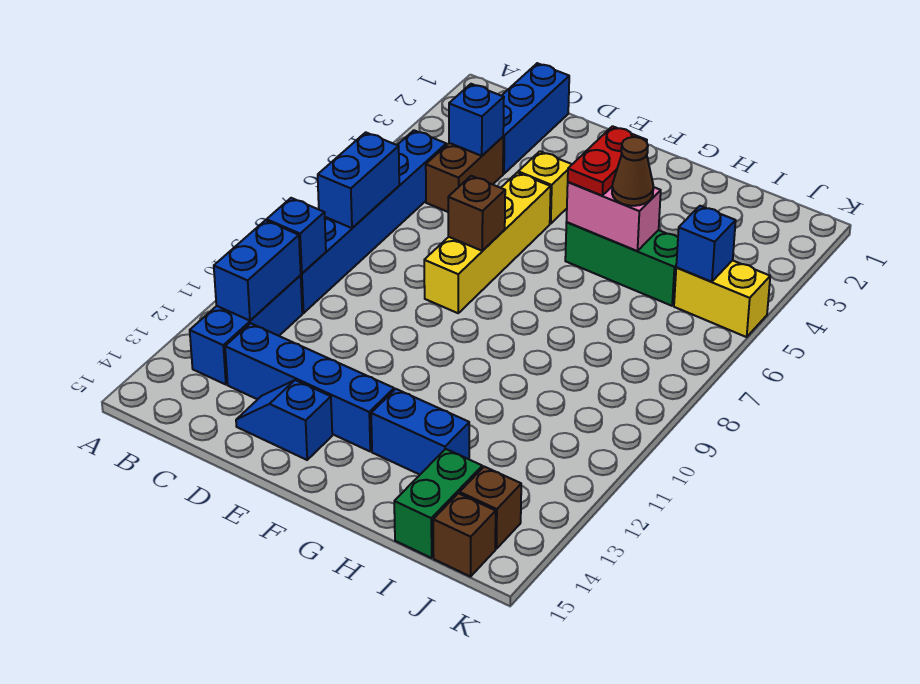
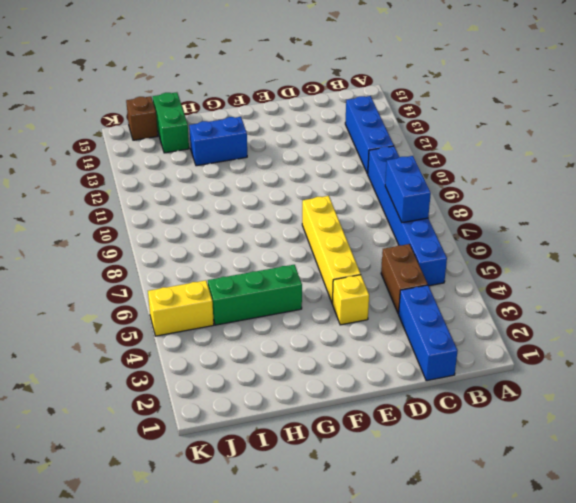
none -> blue 1x4 brick [225,323,394,451]
none -> blue 1x2 slope [236,380,332,460]
none -> brown 1x1 brick [460,467,521,549]

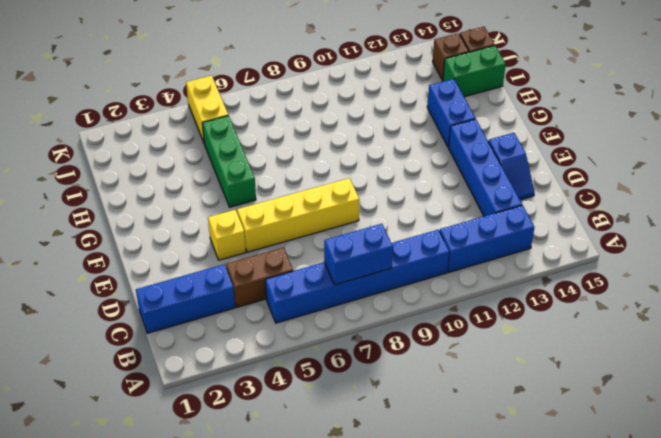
none -> blue 1x1 brick [267,198,326,274]
none -> blue 1x2 brick [214,220,301,321]
none -> blue 1x1 brick [449,84,504,156]

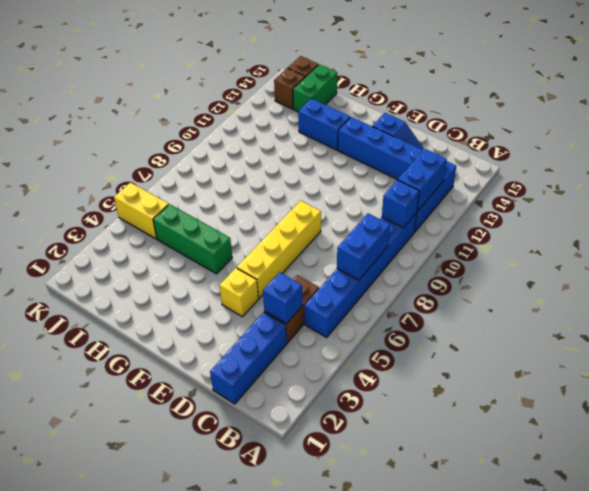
none -> brown 1x1 brick [448,176,505,251]
none -> pink 1x2 brick [567,182,661,251]
none -> blue 1x1 brick [676,206,736,282]

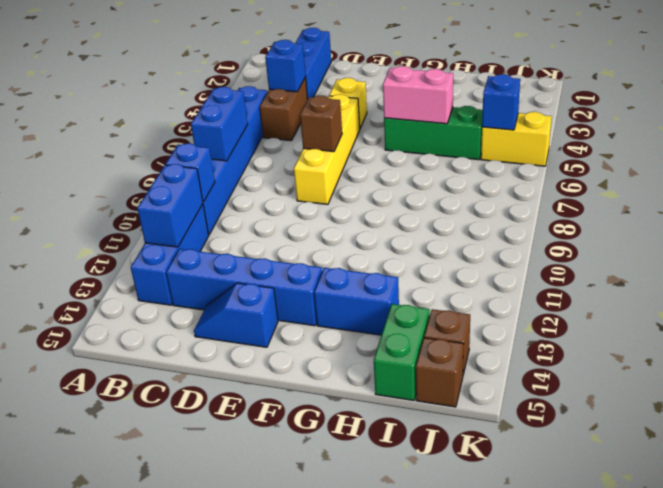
none -> red 1x2 plate [568,126,647,195]
none -> brown 1x1 cone [612,137,653,206]

